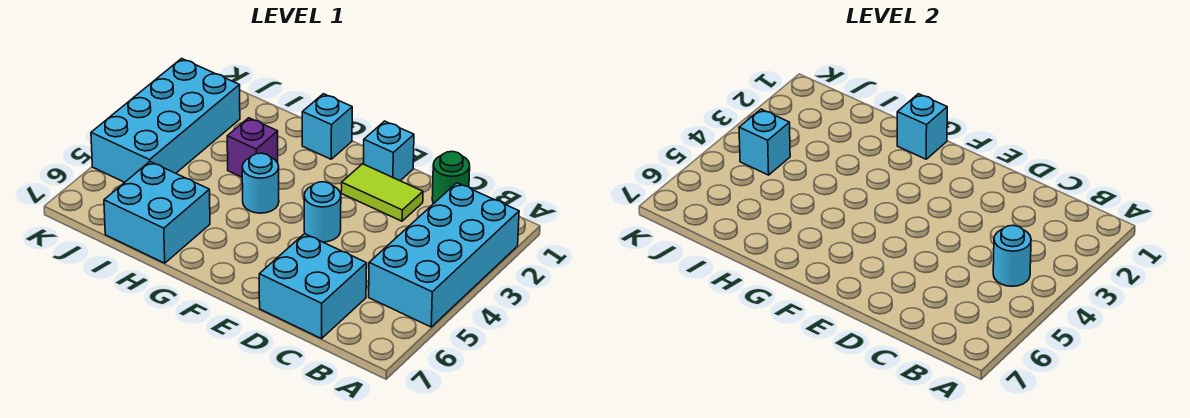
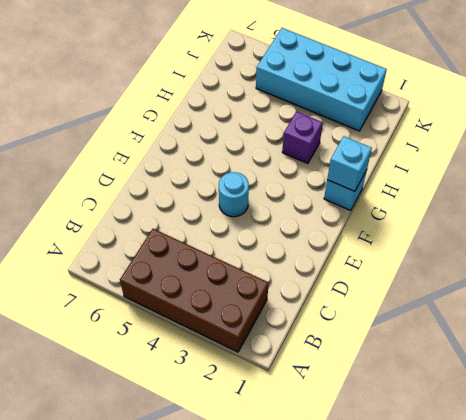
brown 2x4 brick [120,229,269,352] -> cyan 2x4 brick [369,183,519,327]
none -> green 1x1 round brick [432,152,470,204]
none -> cyan 2x2 brick [259,234,367,339]
none -> lime 1x2 tile [341,164,423,221]

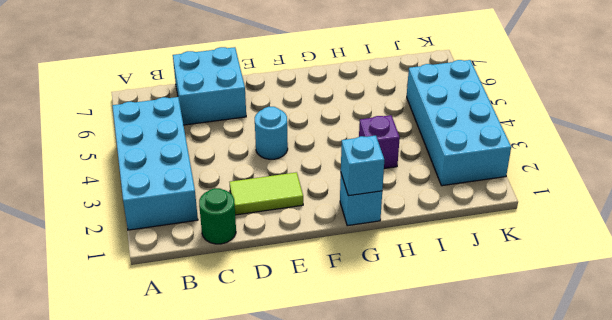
none -> cyan 1x1 brick [364,121,414,181]
none -> cyan 1x1 round brick [242,153,279,213]
none -> cyan 2x2 brick [104,162,210,263]

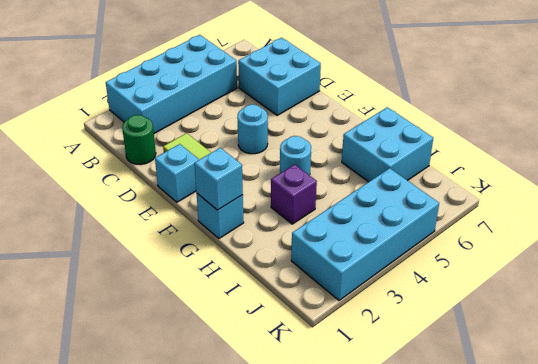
none -> cyan 1x1 round brick [993,225,1031,286]
none -> cyan 1x1 brick [739,109,790,175]

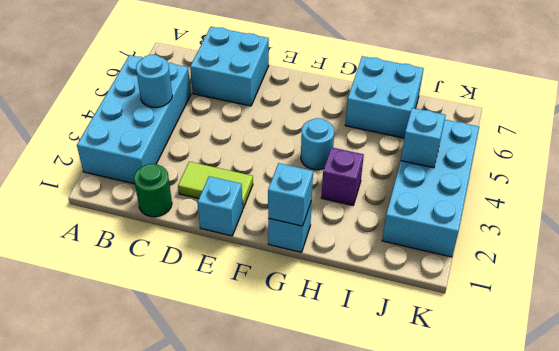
none -> cyan 1x1 round brick [304,182,341,242]

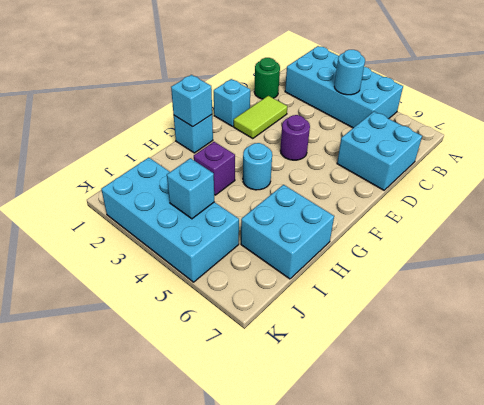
purple 1x1 round brick [280,115,310,160] -> cyan 1x1 round brick [304,182,341,242]

